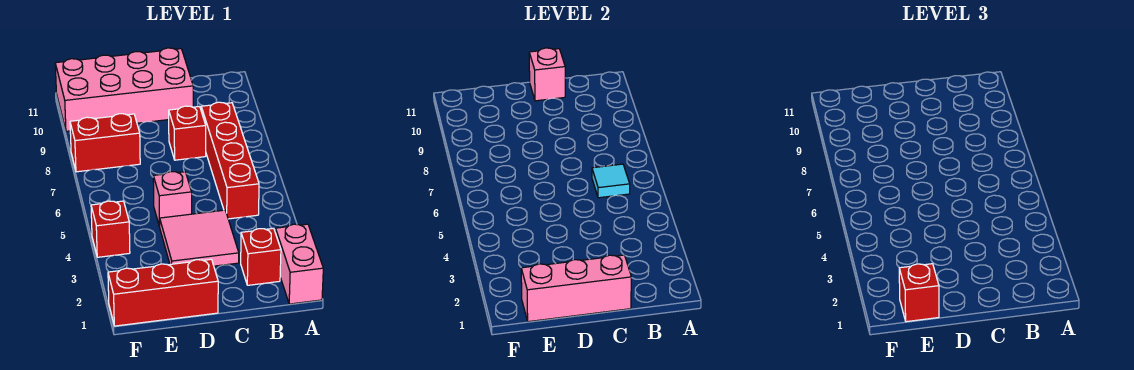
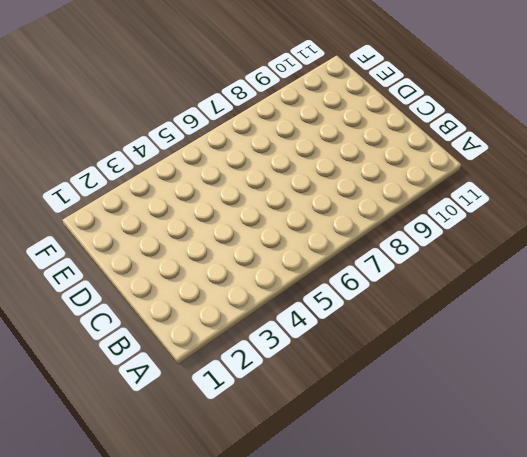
none -> pink 1x2 brick [275,224,323,304]
none -> red 1x1 brick [241,228,281,285]
none -> red 1x4 brick [201,102,259,219]

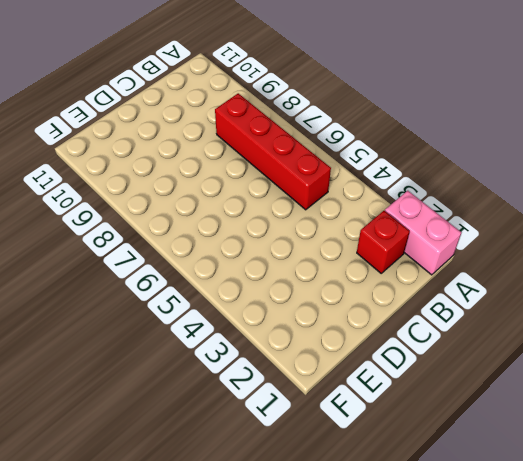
none -> pink 2x2 tile [160,210,239,266]
none -> red 1x1 brick [169,106,206,160]
none -> pink 2x4 brick [55,48,193,131]

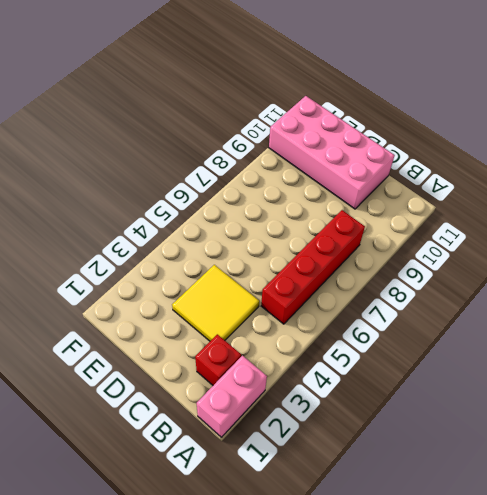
yellow 2x2 tile [172,265,259,341] -> pink 2x2 tile [160,210,239,266]
none -> red 1x1 brick [169,106,206,160]
none -> red 1x3 brick [108,259,218,326]
none -> pink 1x1 brick [153,172,192,227]

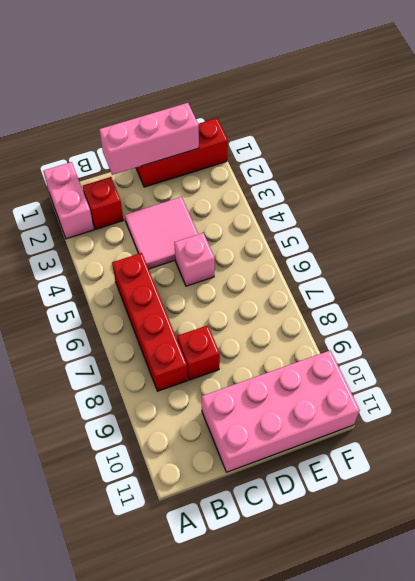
none -> red 1x2 brick [70,114,140,172]
none -> red 1x1 brick [91,201,130,257]
none -> cyan 1x1 tile [592,164,630,198]

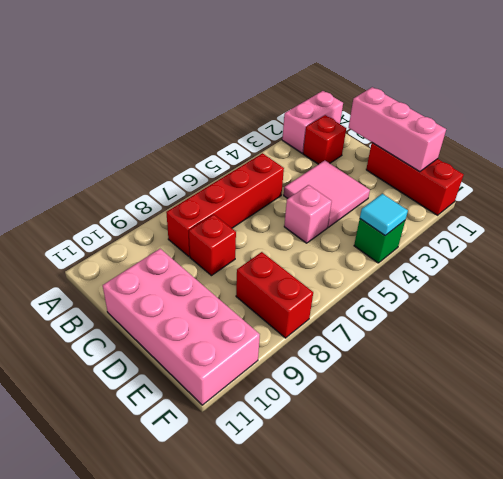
green 1x1 brick [354,219,405,263] -> red 1x1 brick [91,201,130,257]
cyan 1x1 tile [360,194,408,235] -> cyan 1x1 tile moved to [592,164,630,198]
none -> pink 1x1 brick [529,48,565,101]
none -> red 1x1 brick [899,264,939,322]

